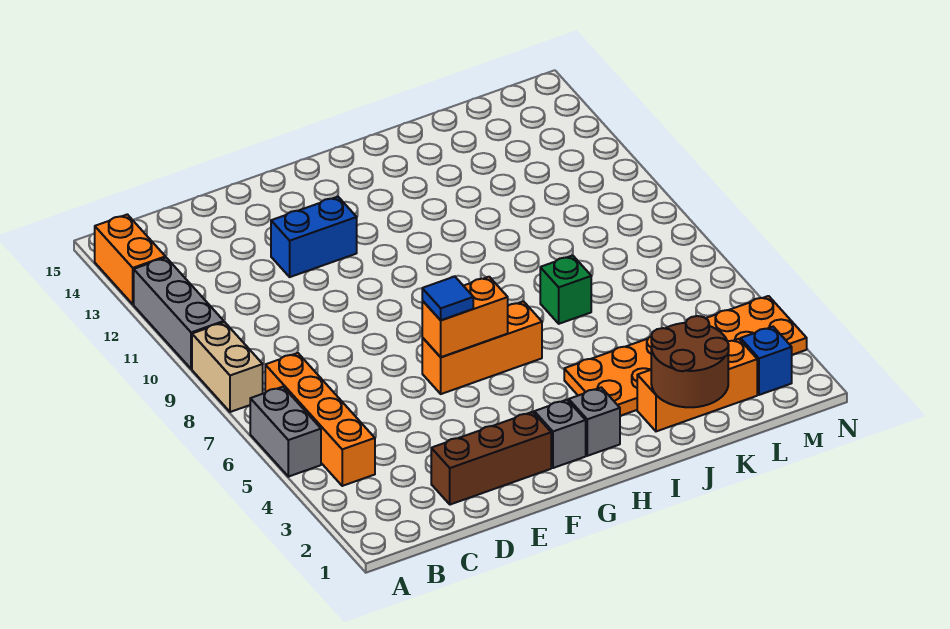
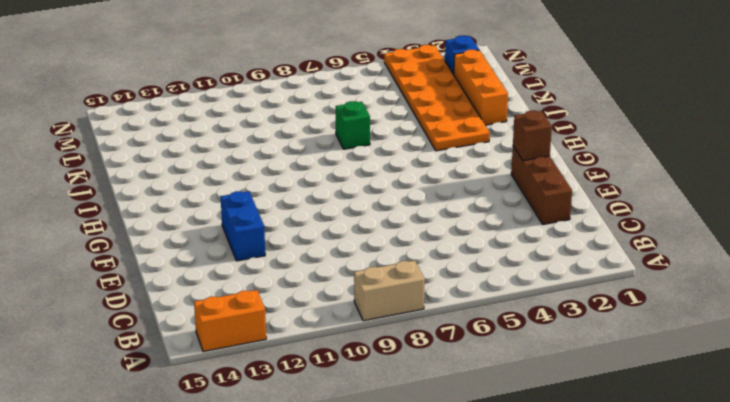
brown 1x1 brick [513,110,552,161] -> none
none -> grey 1x2 brick [250,387,321,477]
none -> grey 1x3 brick [134,258,224,369]
none -> orange 1x4 brick [265,353,375,486]

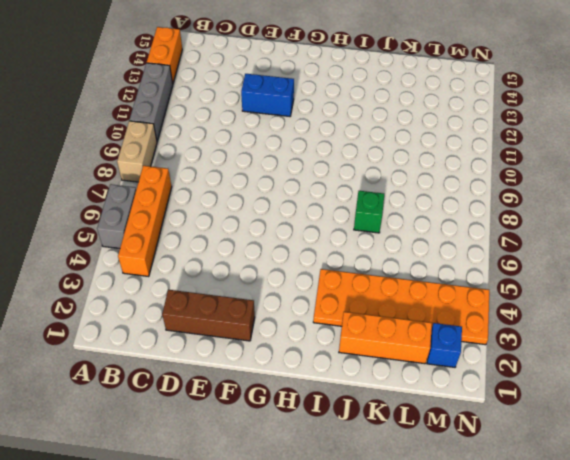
none -> orange 1x3 brick [422,301,542,394]
none -> grey 1x1 brick [534,400,586,468]
none -> grey 1x1 brick [569,387,620,456]

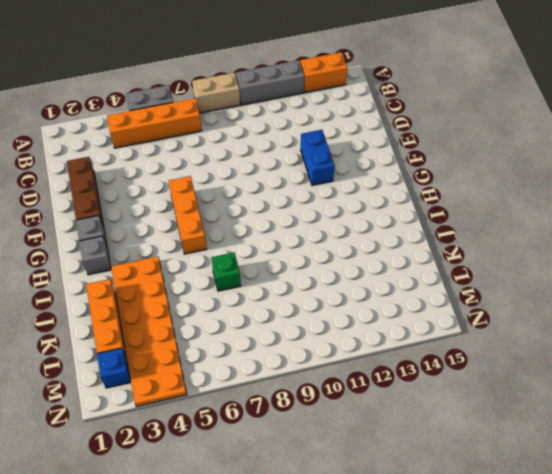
none -> orange 1x2 brick [422,277,508,357]
none -> brown 2x2 round brick [651,316,729,407]
none -> blue 1x1 tile [422,276,473,320]

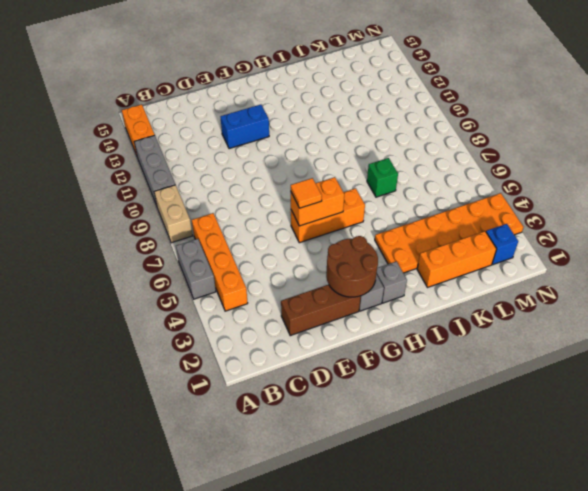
brown 2x2 round brick [326,236,378,297] -> brown 2x2 round brick moved to [651,316,729,407]
orange 1x1 tile [291,178,322,208] -> blue 1x1 tile [422,276,473,320]

